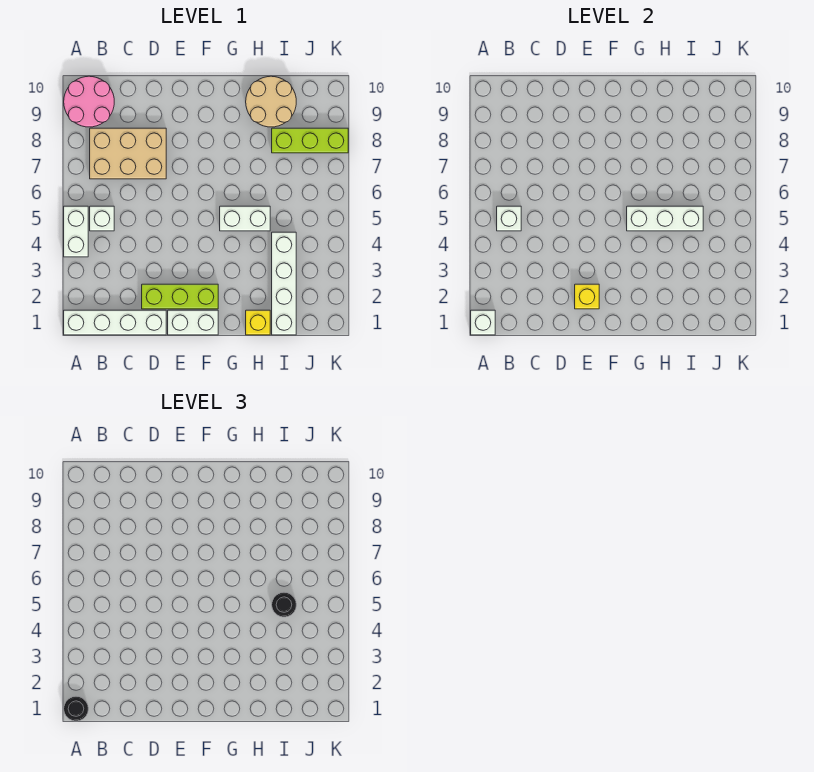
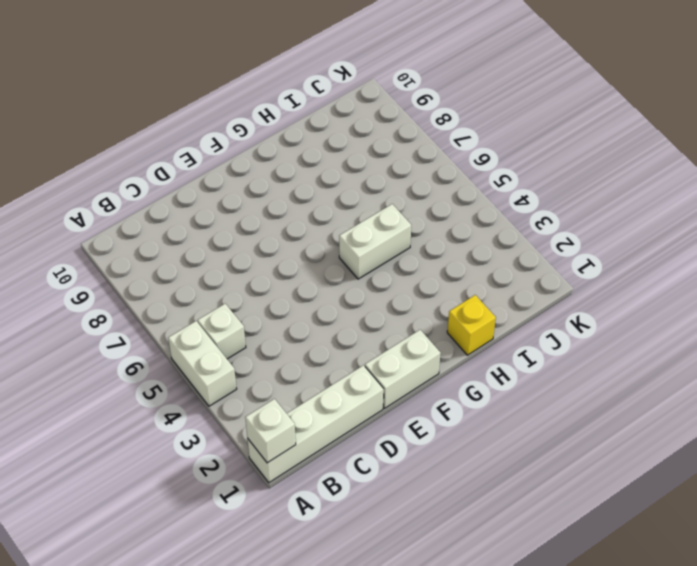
none -> pink 2x2 round brick [64,76,114,127]
none -> tan 2x3 brick [90,128,166,179]
none -> lime 1x3 brick [142,284,218,309]

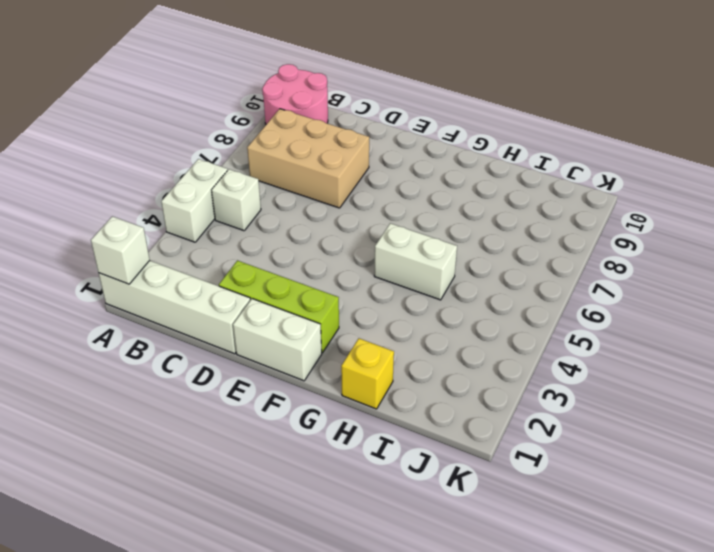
none -> tan 2x2 round brick [246,76,296,127]
none -> white 1x4 brick [272,232,296,335]
none -> lime 1x3 brick [272,128,348,153]

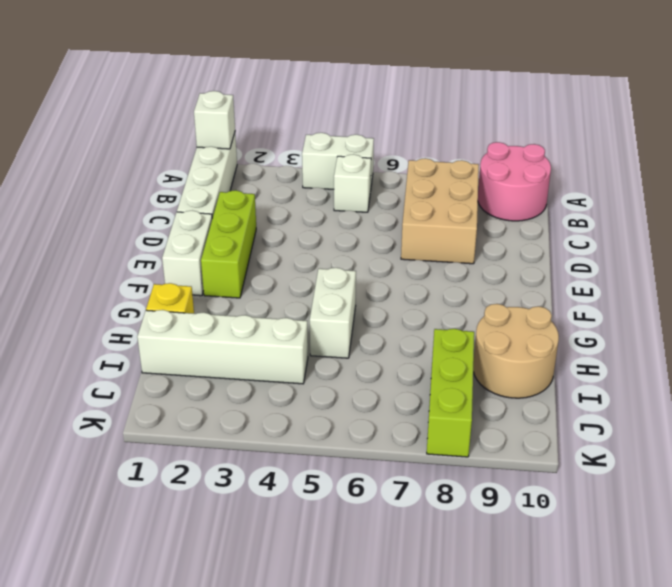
none -> white 1x1 brick [497,206,521,231]
none -> yellow 1x1 brick [575,284,599,309]
none -> white 1x3 brick [627,206,703,231]

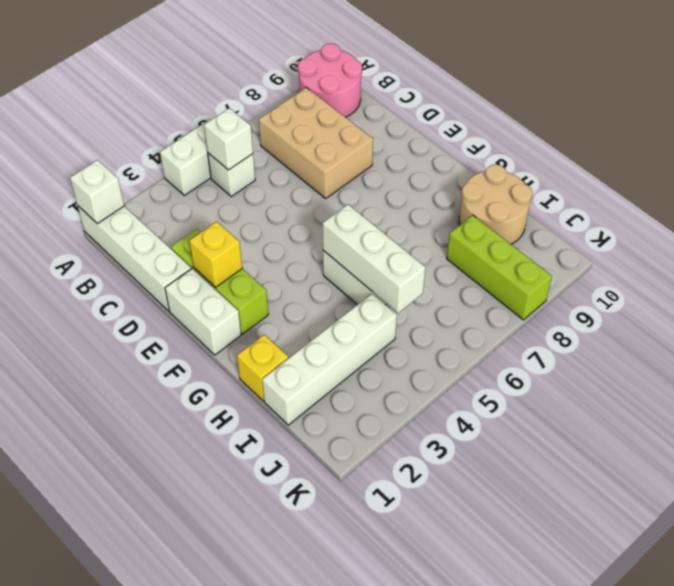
none -> black 1x1 round brick [64,696,88,721]
none -> black 1x1 round brick [272,592,296,617]

